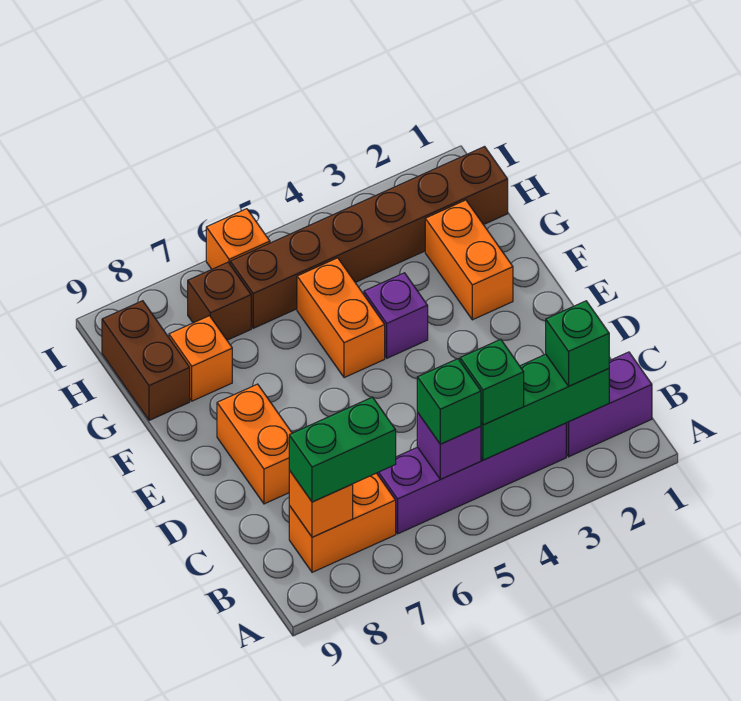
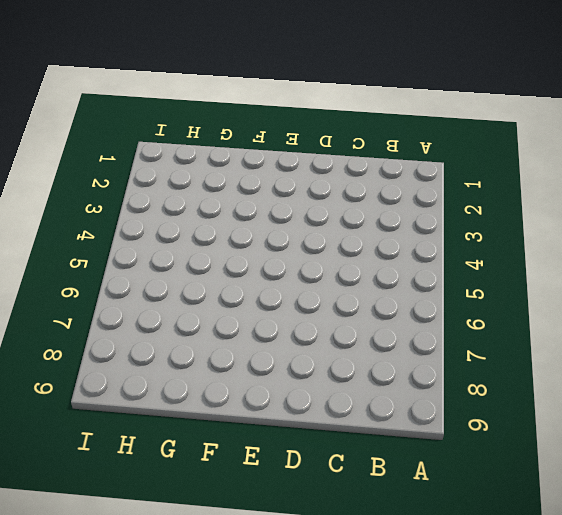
none -> purple 1x2 brick [566,352,652,457]
none -> purple 1x4 brick [377,423,566,534]
none -> orange 1x2 brick [289,473,396,572]

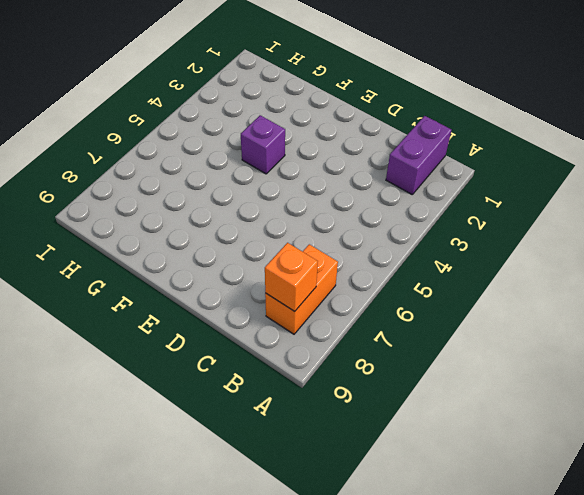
none -> purple 1x4 brick [377,423,566,534]
none -> orange 1x2 brick [217,384,292,504]
none -> orange 1x2 brick [425,200,513,320]

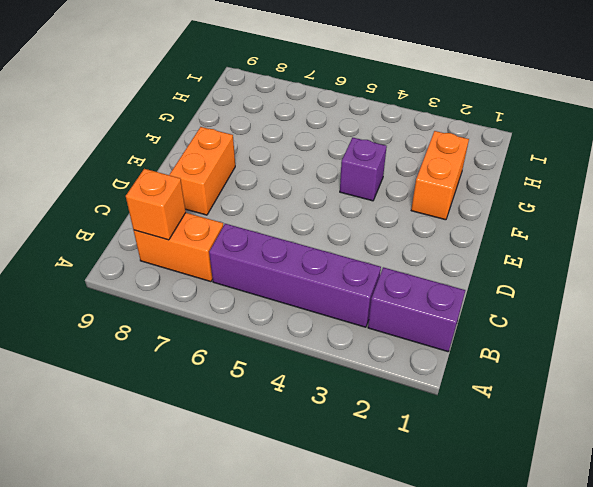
none -> orange 1x2 brick [297,258,385,378]
none -> orange 1x1 brick [169,316,232,401]
none -> brown 1x2 brick [102,301,190,420]

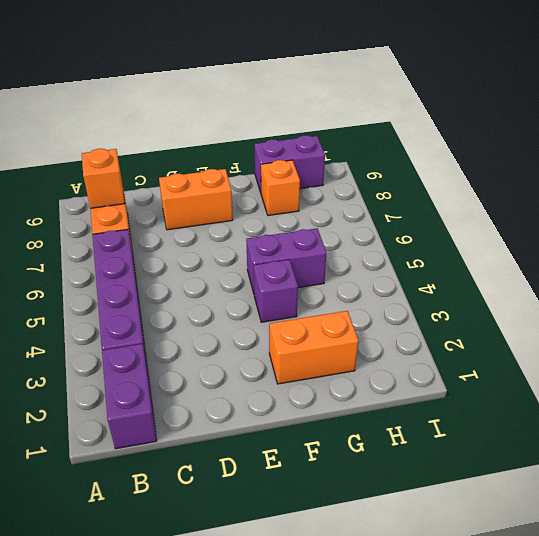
purple 1x2 brick [246,228,326,293] -> orange 1x2 brick [297,258,385,378]
purple 1x2 brick [254,135,325,192] -> brown 1x2 brick [102,301,190,420]
none -> brown 1x6 brick [230,147,508,328]
none -> brown 1x1 brick [188,262,251,340]
none -> orange 1x1 brick [206,209,270,269]

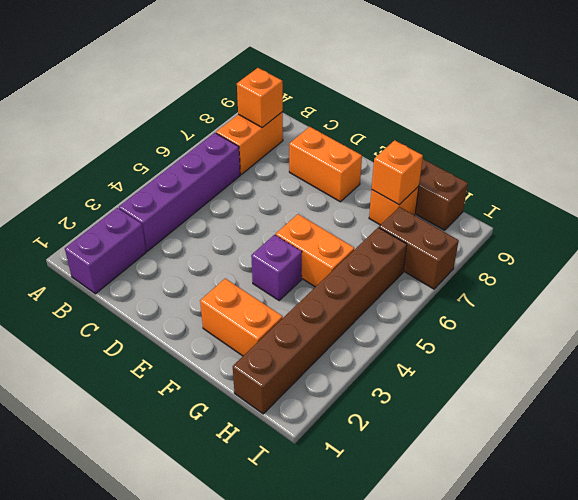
orange 1x1 brick [372,140,423,205] -> orange 1x1 brick moved to [206,209,270,269]
brown 1x2 brick [379,207,459,289] -> brown 1x1 brick [188,262,251,340]
none -> green 1x3 brick [481,354,609,460]
none -> purple 1x1 brick [417,412,481,479]
none -> green 1x1 brick [546,301,609,386]

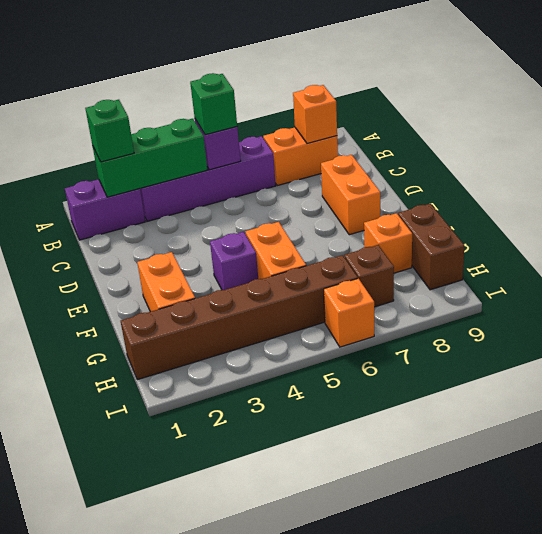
none -> green 1x1 brick [460,339,524,425]
none -> green 1x2 brick [289,397,396,502]

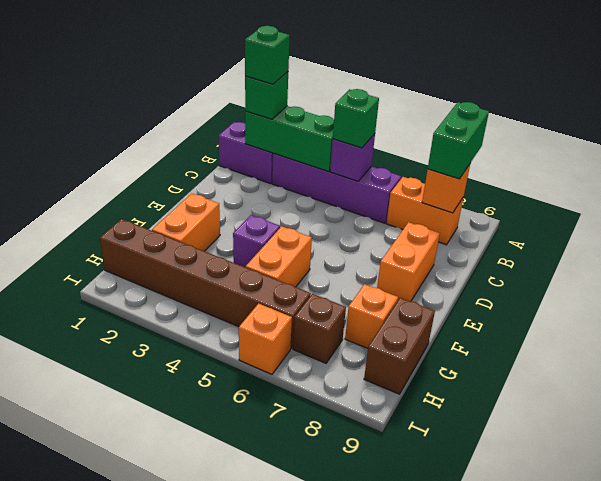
green 1x2 brick [428,102,489,179] -> green 1x2 brick turned to [289,397,396,502]
green 1x1 brick [245,26,290,84] -> green 1x1 brick moved to [460,339,524,425]

